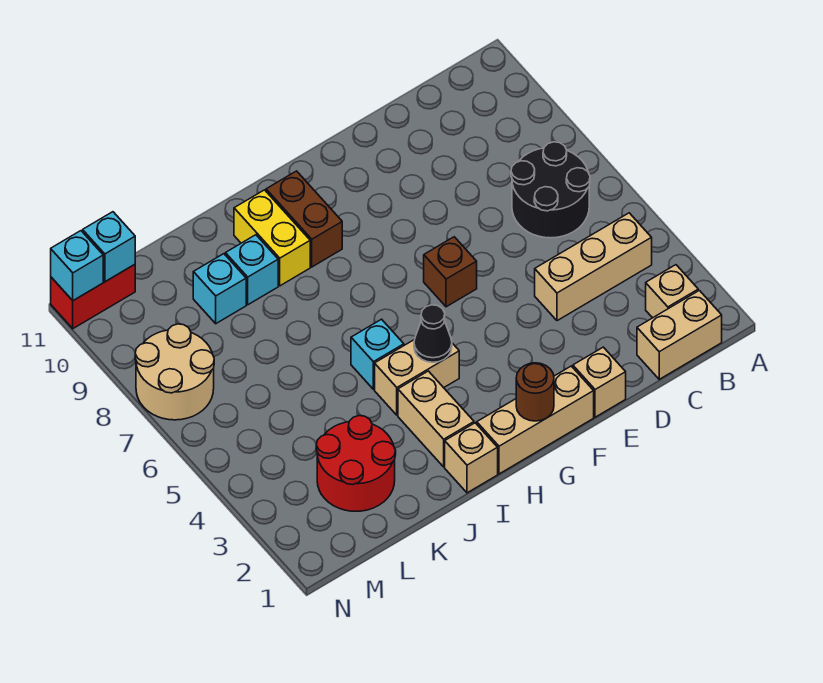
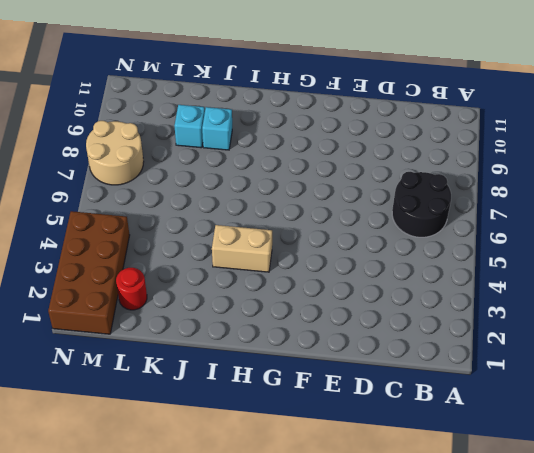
red 1x1 round brick [116,268,147,310] -> red 2x2 round brick [316,416,396,511]
brown 2x4 brick [48,211,130,334] -> none
none -> tan 1x2 brick [637,291,722,379]
none -> tan 1x1 brick [646,265,698,318]
none -> tan 1x3 brick [535,213,652,321]

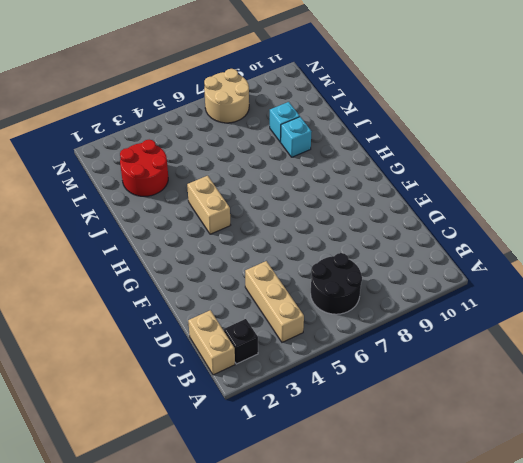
black 1x1 brick [224,319,258,364] -> tan 1x1 brick [646,265,698,318]
none -> tan 1x1 brick [573,347,626,417]
none -> tan 1x3 brick [477,366,594,474]
none -> brown 1x1 brick [424,237,477,307]

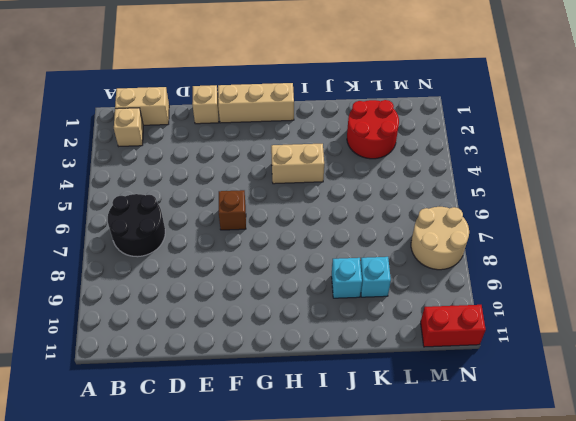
none -> tan 1x3 brick [535,213,652,321]
none -> brown 1x2 brick [266,171,342,267]
none -> tan 1x1 brick [445,423,498,493]

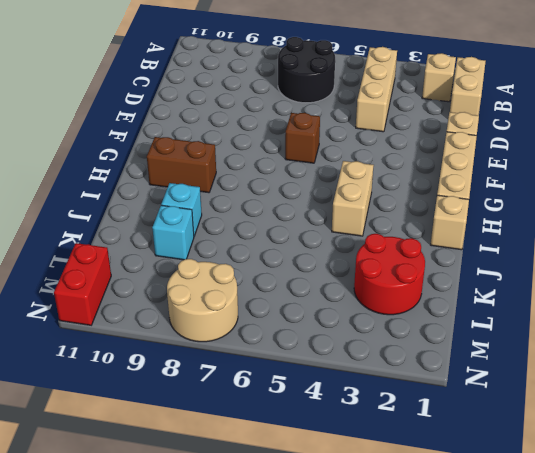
none -> tan 1x2 brick [398,371,474,467]
none -> cyan 1x1 brick [351,319,404,389]
none -> yellow 1x2 brick [234,190,310,286]

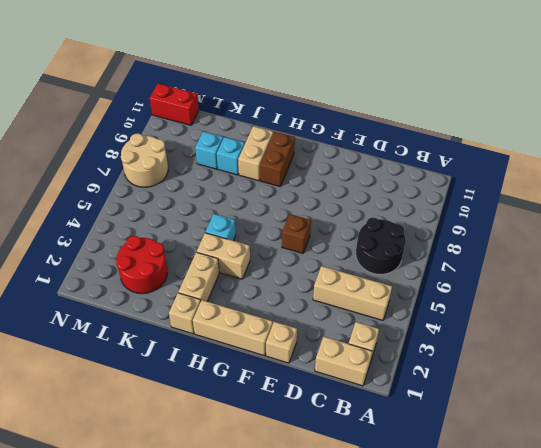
tan 1x2 brick [238,126,273,181] -> yellow 1x2 brick [234,190,310,286]
none -> brown 1x1 round brick [516,363,554,421]
none -> black 1x1 cone [414,305,452,362]
none -> cyan 1x1 brick [83,212,135,282]

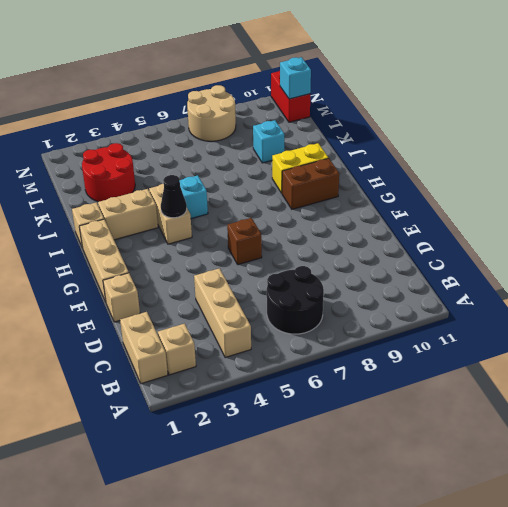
none -> cyan 1x1 brick [225,235,278,305]
none -> brown 1x1 round brick [516,363,554,421]
none -> cyan 1x1 brick [51,231,103,301]

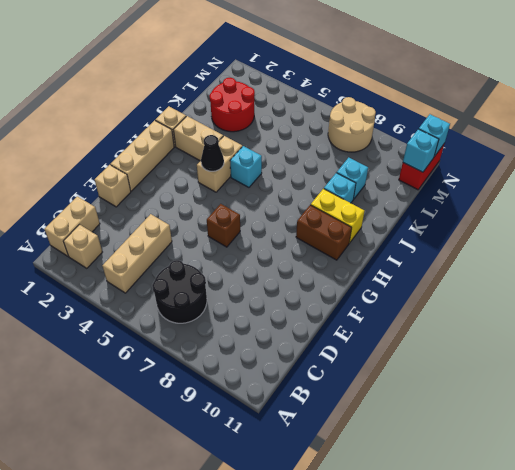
none -> brown 1x1 round brick [516,363,554,421]

